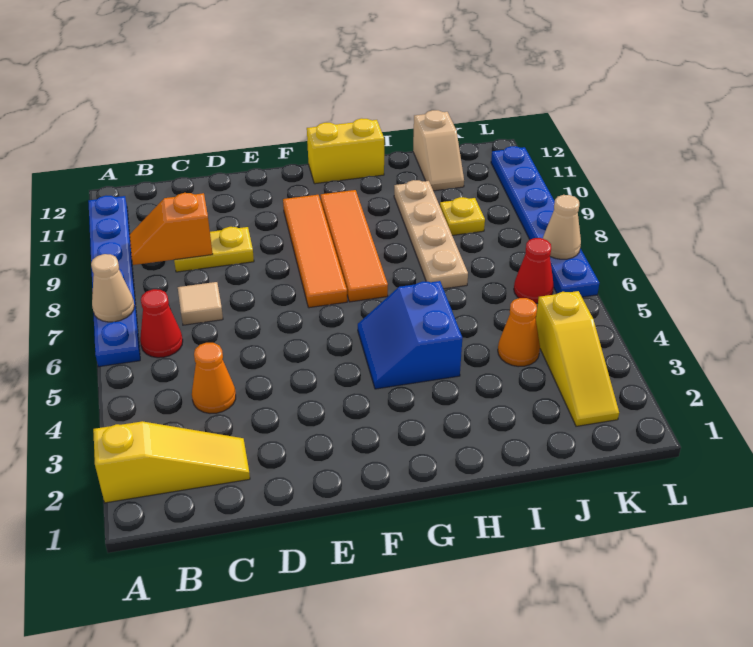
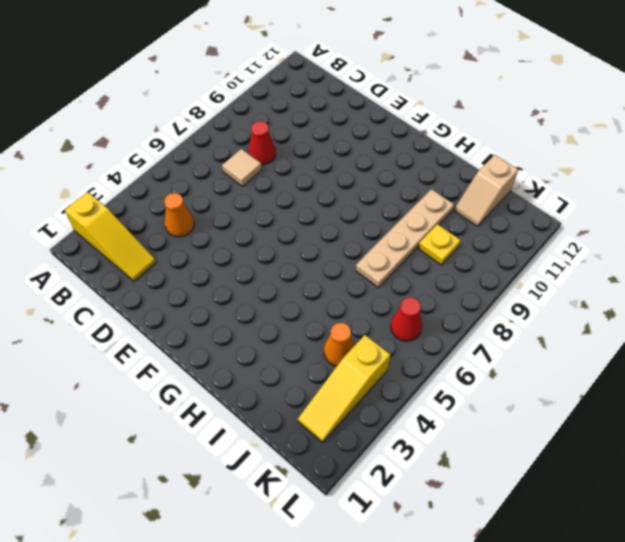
red 1x1 cone [248,121,276,165] -> red 1x1 cone moved to [140,289,183,358]
none -> blue 1x6 plate [88,196,140,367]
none -> yellow 1x2 plate [174,227,254,272]
none -> orange 1x4 tile [283,195,347,308]

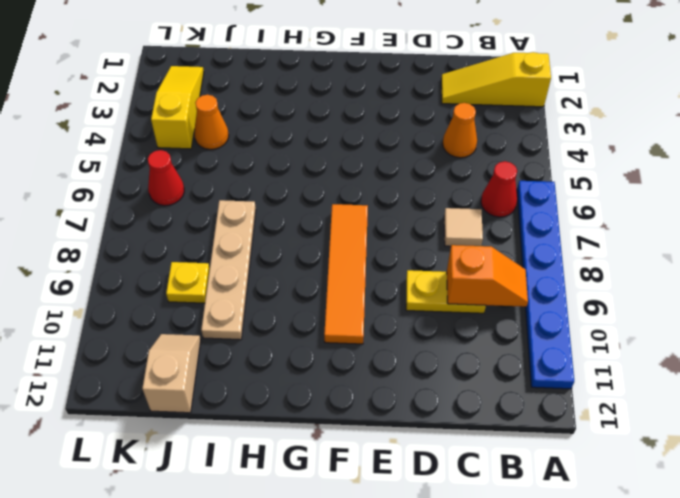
none -> blue 2x2 slope [358,281,462,389]
none -> orange 1x4 tile [320,190,388,302]
none -> yellow 1x2 brick [307,118,384,184]

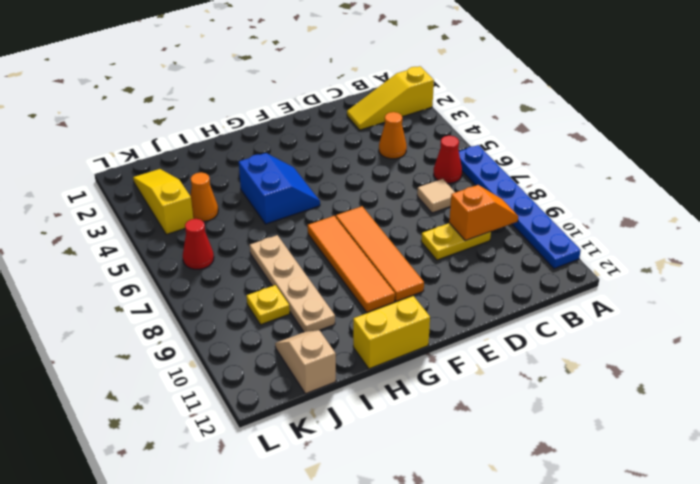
none -> blue 1x6 plate [491,146,599,297]
none -> tan 1x1 cone [91,254,134,322]
none -> tan 1x1 cone [543,195,581,259]

